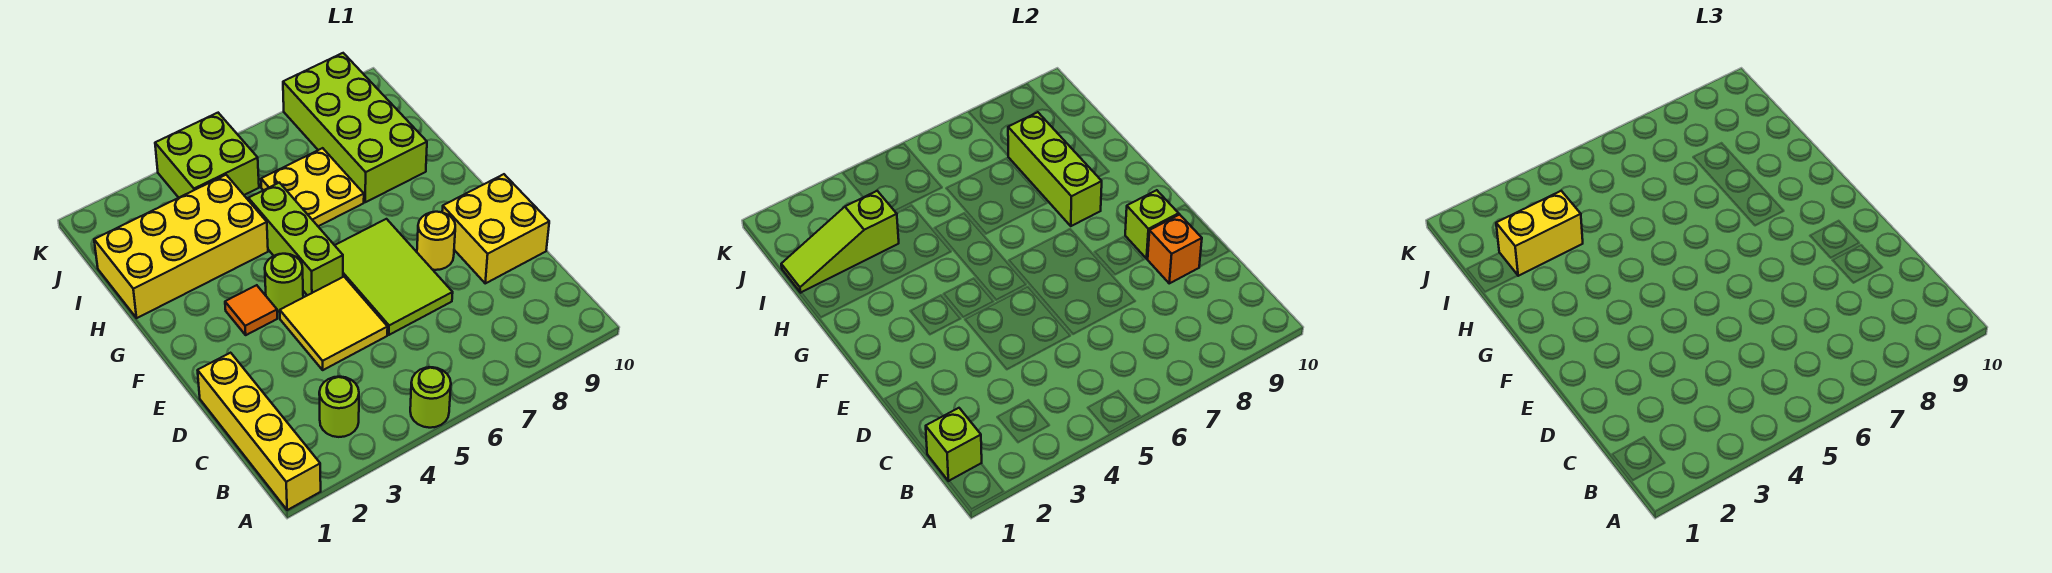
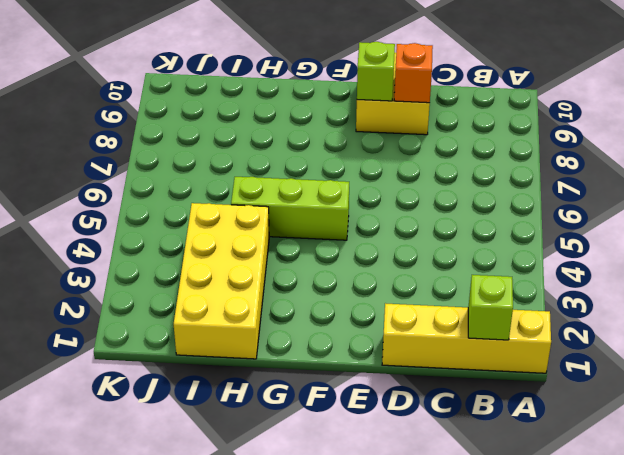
none -> lime 1x1 round brick [410,367,451,428]
none -> lime 1x1 round brick [319,377,359,437]
none -> yellow 2x2 tile [280,277,388,370]

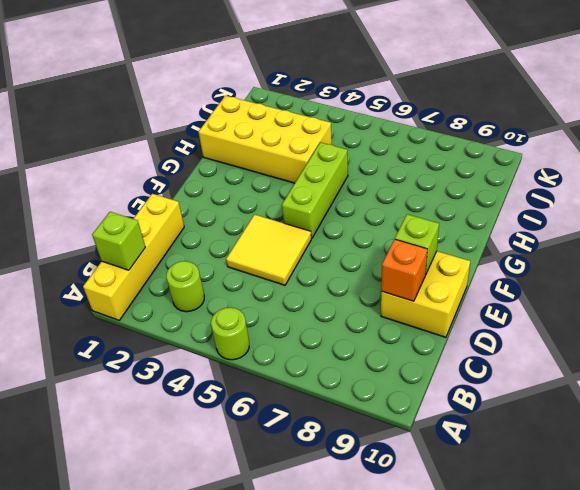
none -> lime 2x3 tile [335,219,453,335]
none -> yellow 1x1 round brick [417,212,455,270]
none -> orange 1x1 tile [225,285,277,335]

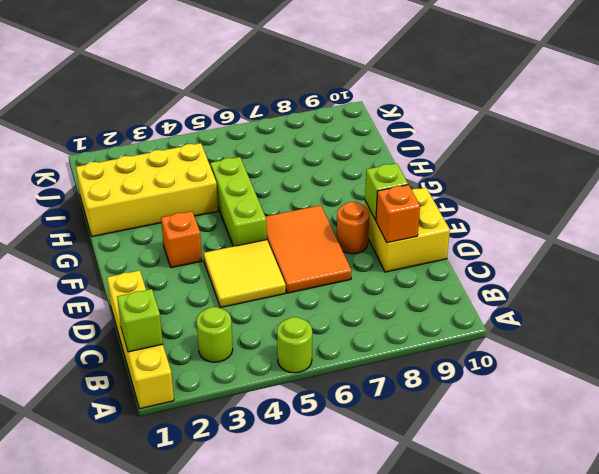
orange 2x3 tile [265,205,351,293] -> lime 2x3 tile [335,219,453,335]
orange 1x1 round brick [337,202,369,254] -> yellow 1x1 round brick [417,212,455,270]
orange 1x1 brick [161,211,202,268] -> orange 1x1 tile [225,285,277,335]
none -> lime 1x1 round brick [265,254,303,312]
none -> yellow 2x2 plate [261,148,364,226]
none -> lime 2x4 brick [283,53,427,202]

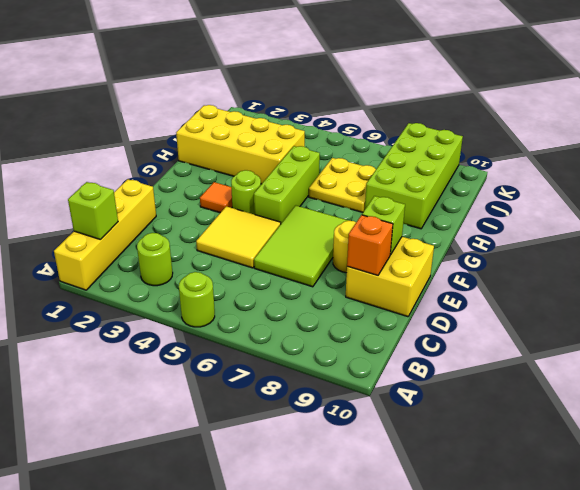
none -> lime 2x2 brick [155,113,259,198]
none -> lime 1x3 brick [1008,112,1102,226]
none -> lime 1x3 slope [781,191,899,293]

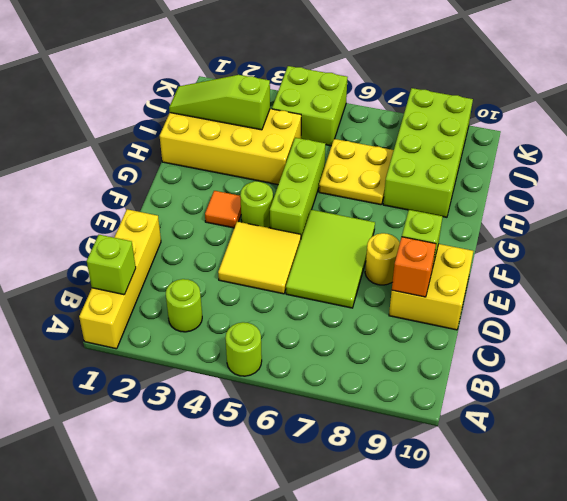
none -> lime 1x3 brick [1008,112,1102,226]
none -> yellow 1x2 brick [1496,191,1583,276]

